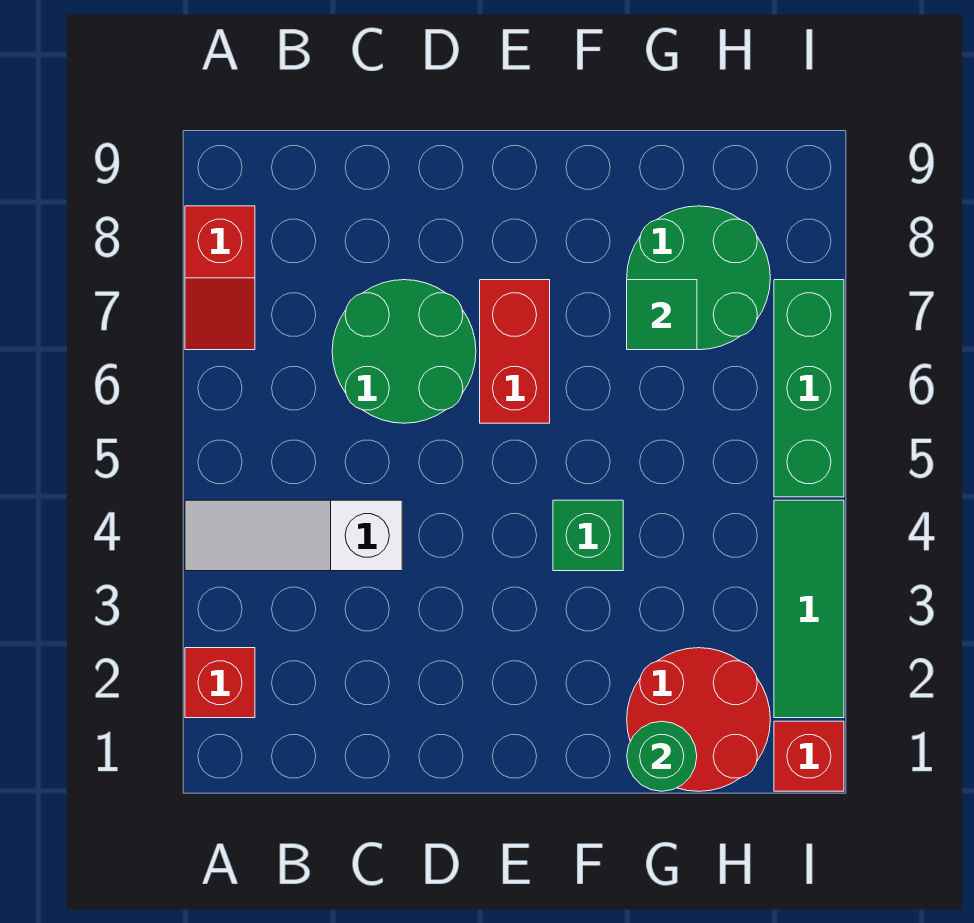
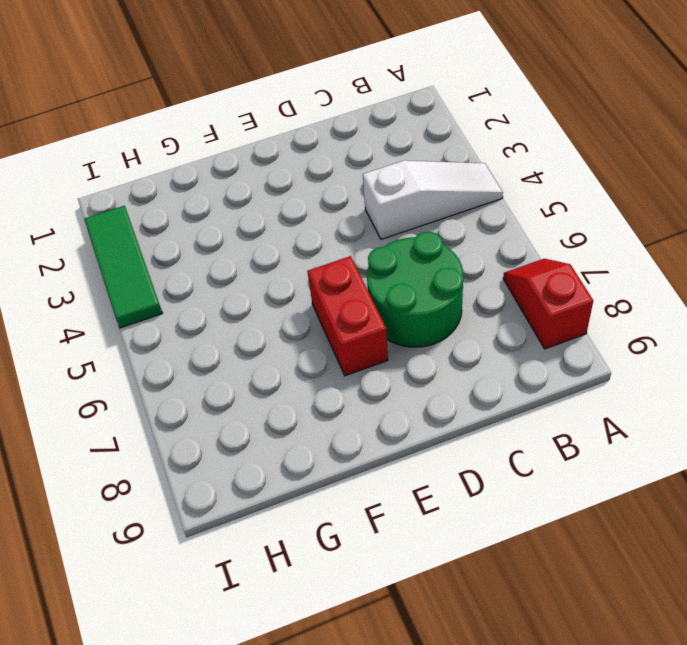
none -> red 1x1 brick [185,648,255,718]
none -> green 1x1 brick [553,500,623,571]
none -> red 2x2 round brick [627,648,770,791]

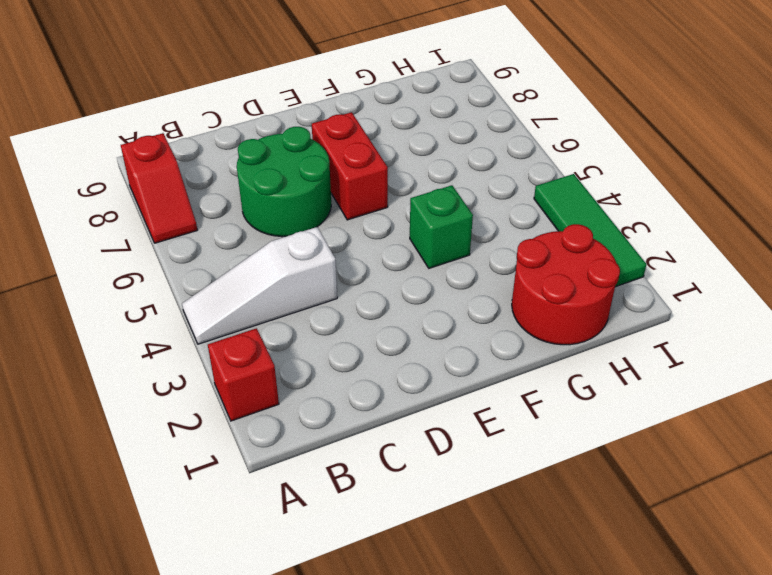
none -> green 2x2 round brick [627,206,770,350]
none -> red 1x1 brick [774,721,844,791]
none -> green 1x3 brick [774,280,844,497]

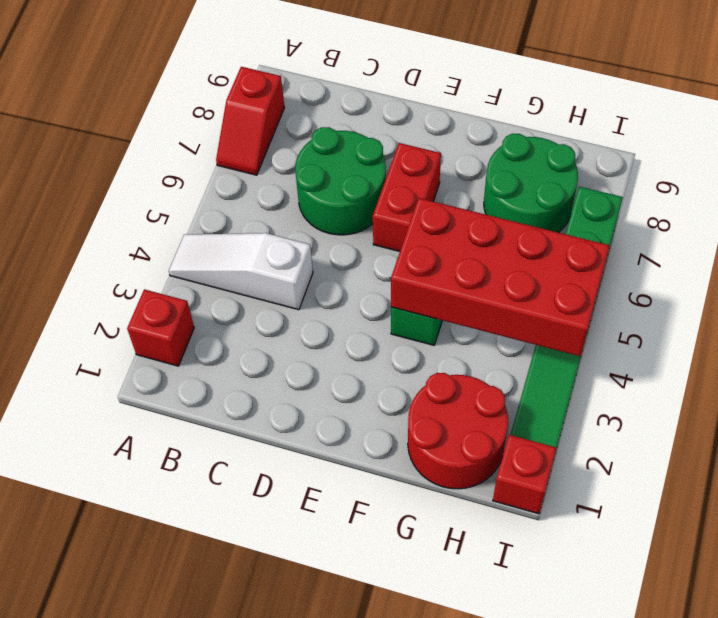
red 2x4 brick [391,198,610,356] -> none
none -> green 1x1 round brick [627,721,697,791]
none -> green 1x1 tile [627,280,697,350]

